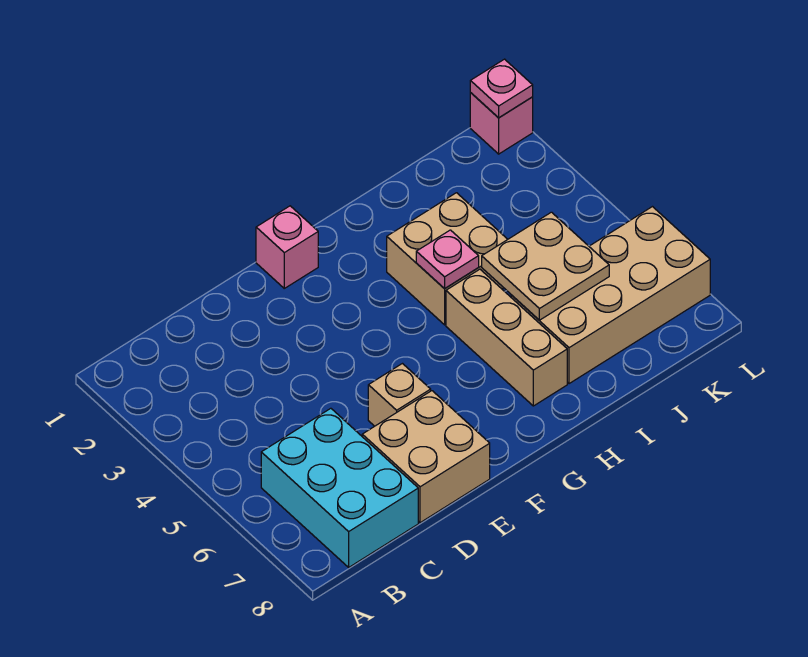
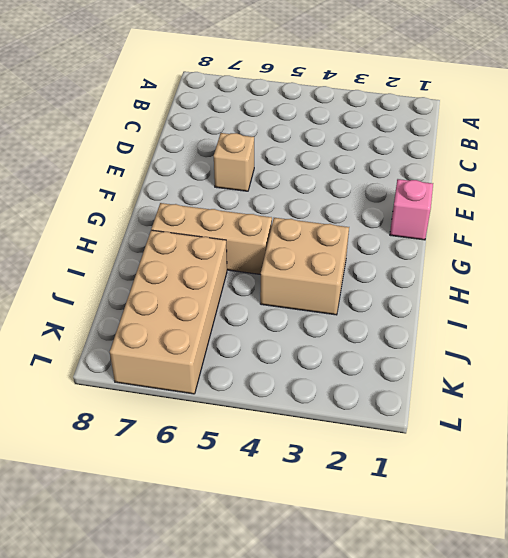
none -> cyan 2x3 brick [261,408,418,567]
none -> tan 2x2 brick [362,391,490,523]

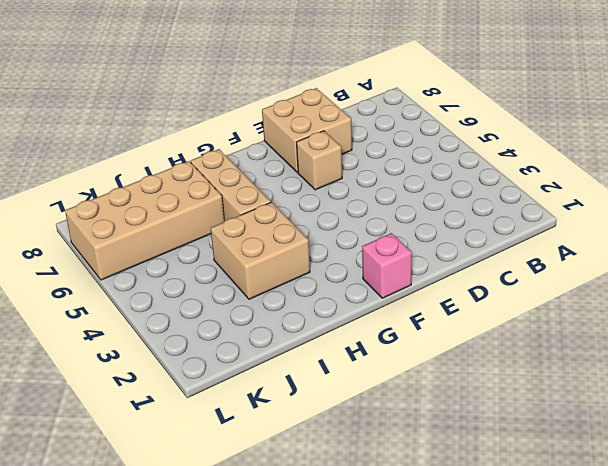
none -> cyan 2x3 brick [261,408,418,567]
none -> pink 1x1 brick [470,93,533,154]

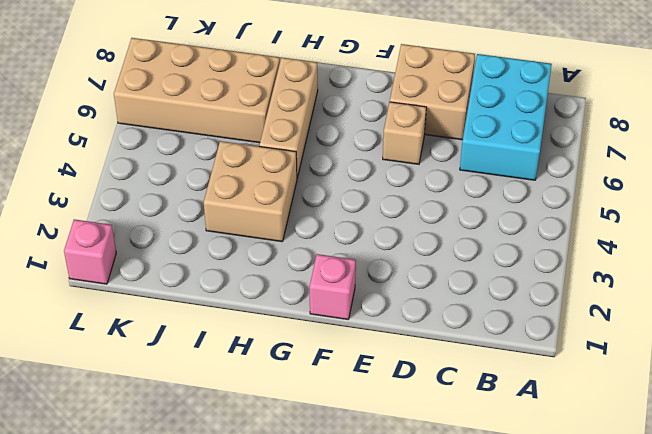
none -> pink 1x1 plate [416,230,479,289]
none -> tan 2x2 plate [482,212,609,320]

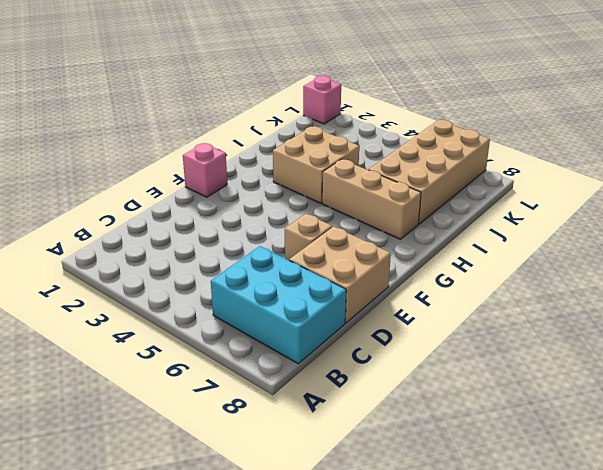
none -> pink 1x1 plate [416,230,479,289]
none -> tan 2x2 plate [482,212,609,320]

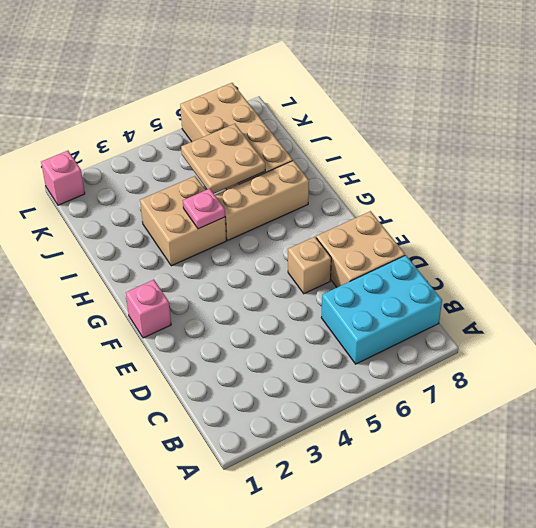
none -> pink 1x1 plate [470,59,533,118]

